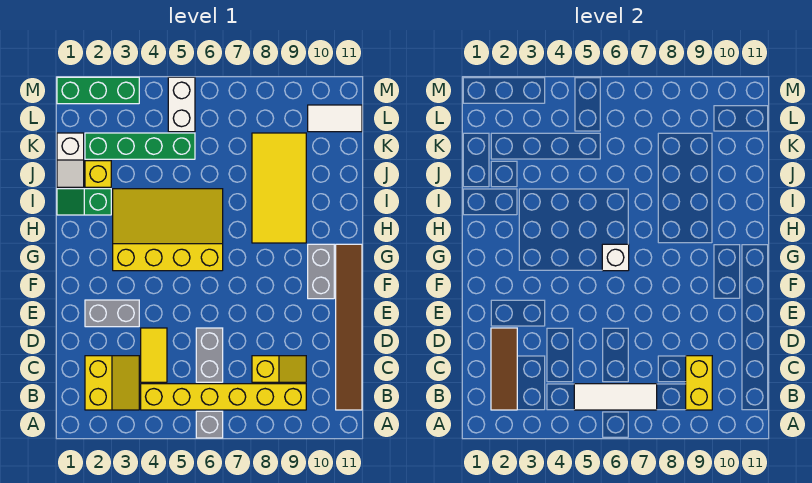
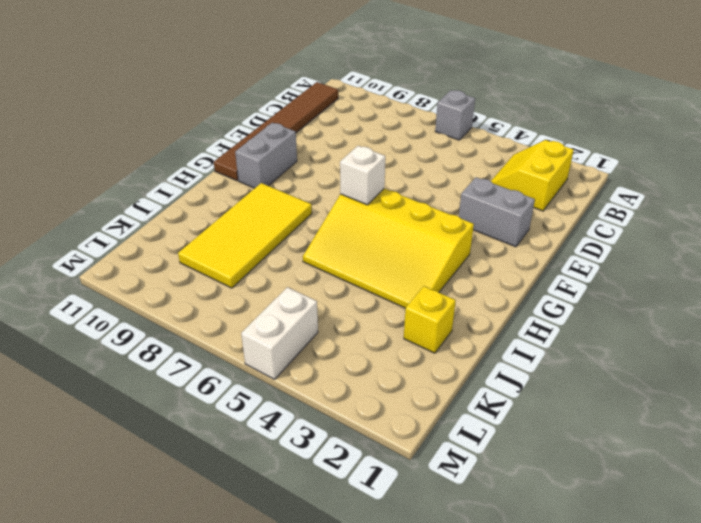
none -> yellow 1x6 brick [141,384,306,410]
none -> yellow 1x2 tile [141,328,167,382]
none -> grey 1x2 brick [196,328,223,382]

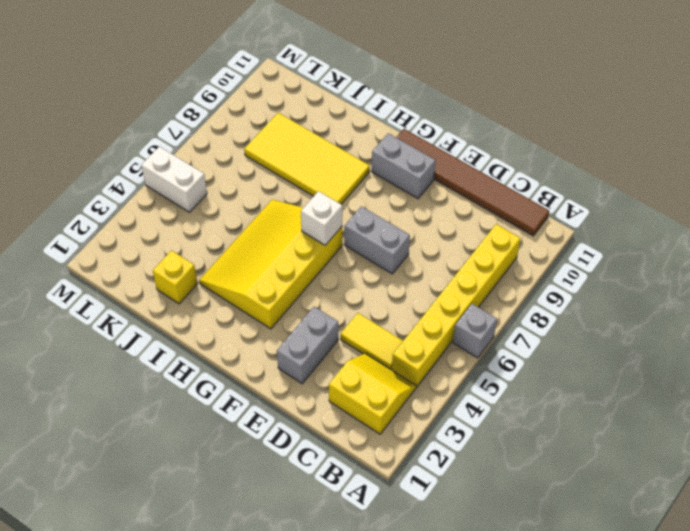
grey 1x2 brick [344,206,410,274] -> grey 1x2 brick moved to [196,328,223,382]
none -> yellow 1x2 slope [252,356,306,382]
none -> green 1x2 slope [57,189,111,215]
none -> white 1x2 slope [57,133,84,187]

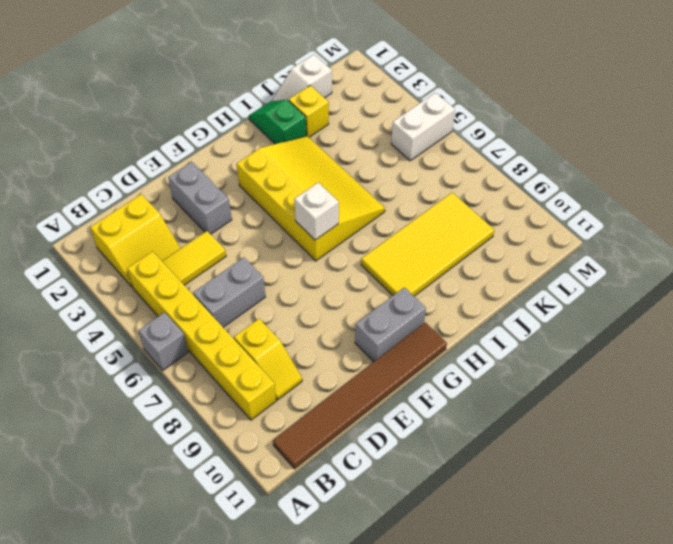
none -> green 1x4 brick [85,133,195,159]
none -> white 1x2 tile [308,105,362,132]
none -> green 1x3 brick [57,77,139,104]

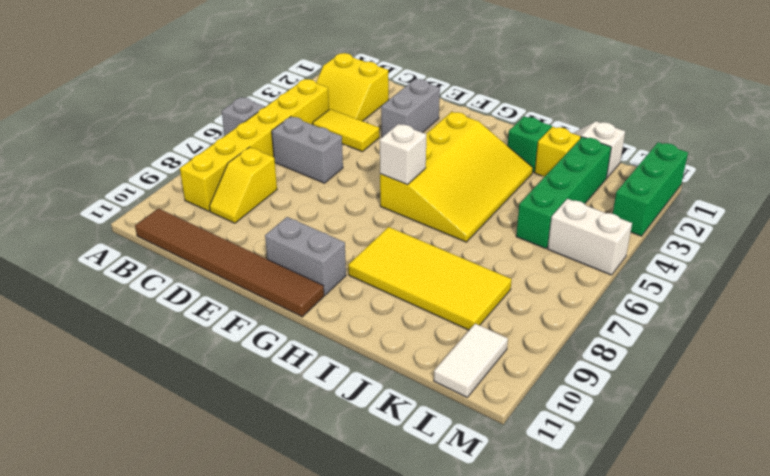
none -> brown 1x3 tile [491,328,517,410]
none -> white 1x3 tile [574,384,657,410]
none -> yellow 1x2 brick [686,356,712,410]

